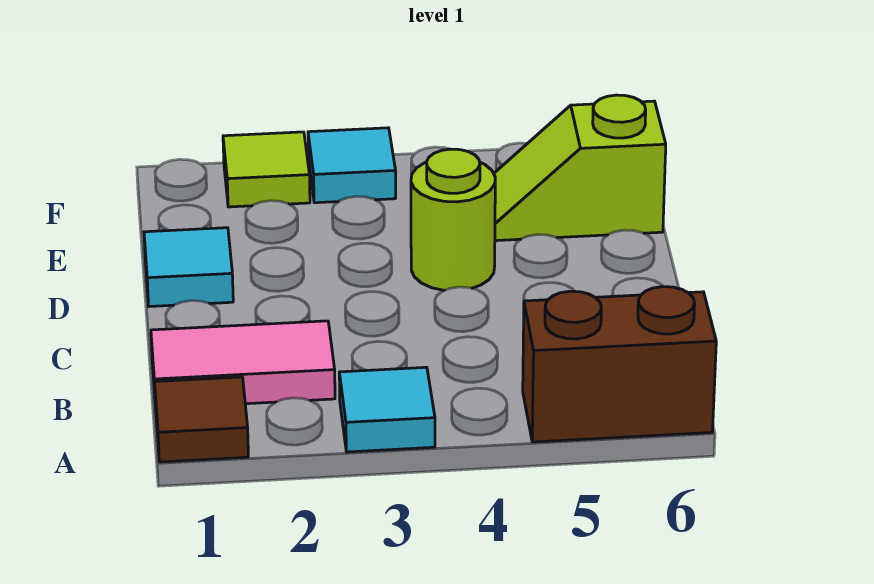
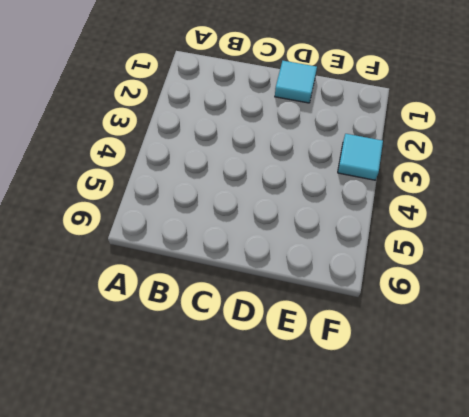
none -> brown 1x1 tile [155,377,248,462]
none -> cyan 1x1 tile [339,367,435,452]

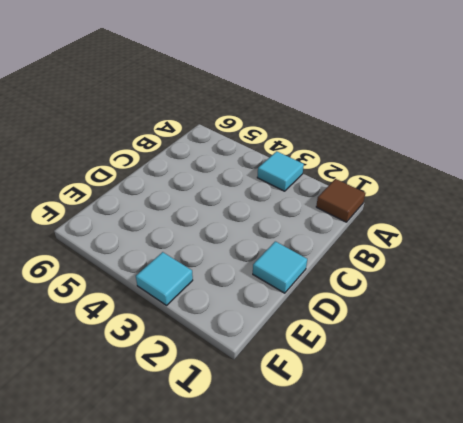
none -> brown 1x2 brick [523,287,716,442]
none -> pink 1x2 tile [151,321,335,406]

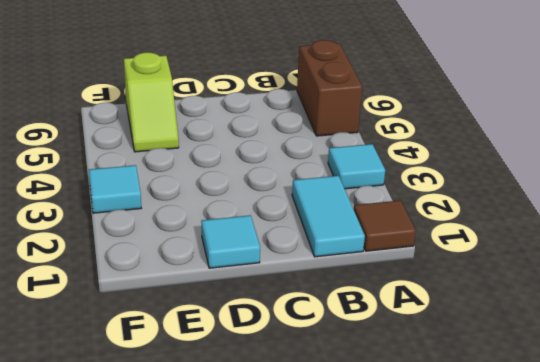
cyan 1x2 tile [292,176,365,257] -> pink 1x2 tile [151,321,335,406]
none -> lime 1x1 round brick [411,149,495,290]
none -> lime 1x1 tile [223,132,310,207]

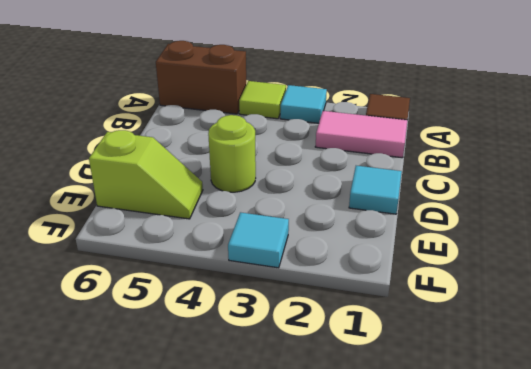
lime 1x1 tile [239,81,286,119] -> lime 1x1 tile moved to [223,132,310,207]

